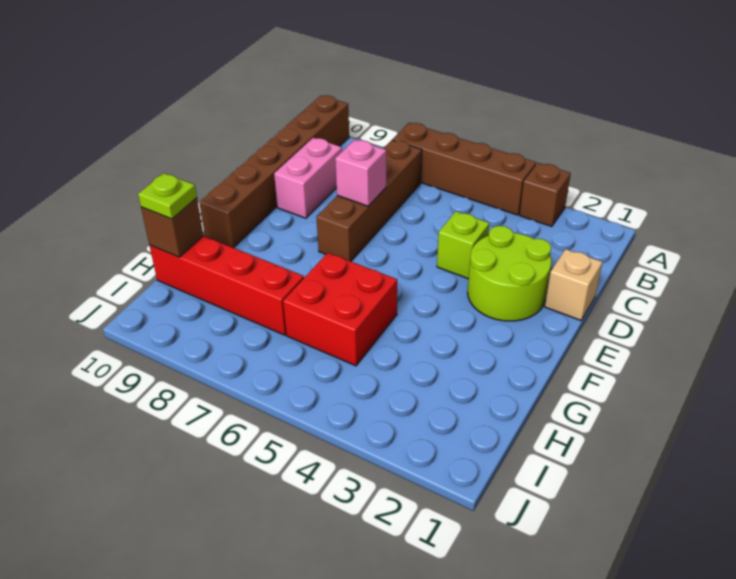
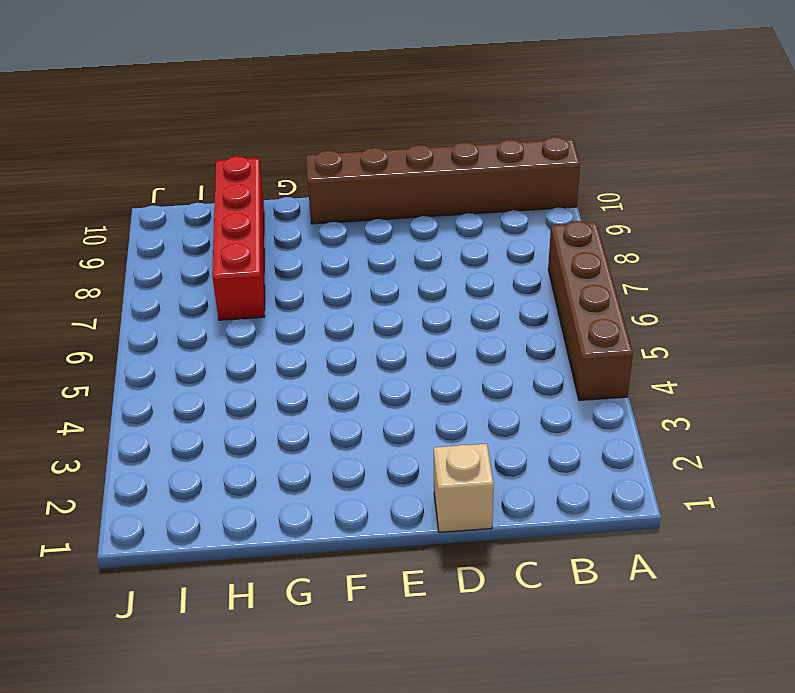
none -> brown 1x1 brick [520,163,571,227]
none -> brown 1x4 brick [317,140,422,261]
none -> pink 1x2 brick [274,138,342,218]

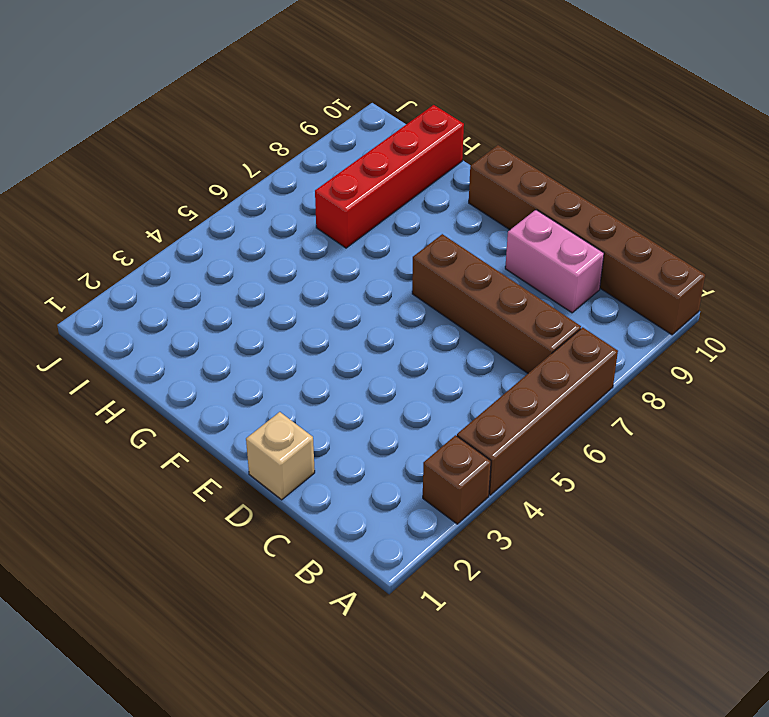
none -> lime 2x2 round brick [468,226,551,321]
none -> lime 1x1 brick [437,211,489,279]
none -> red 2x2 brick [283,253,397,366]

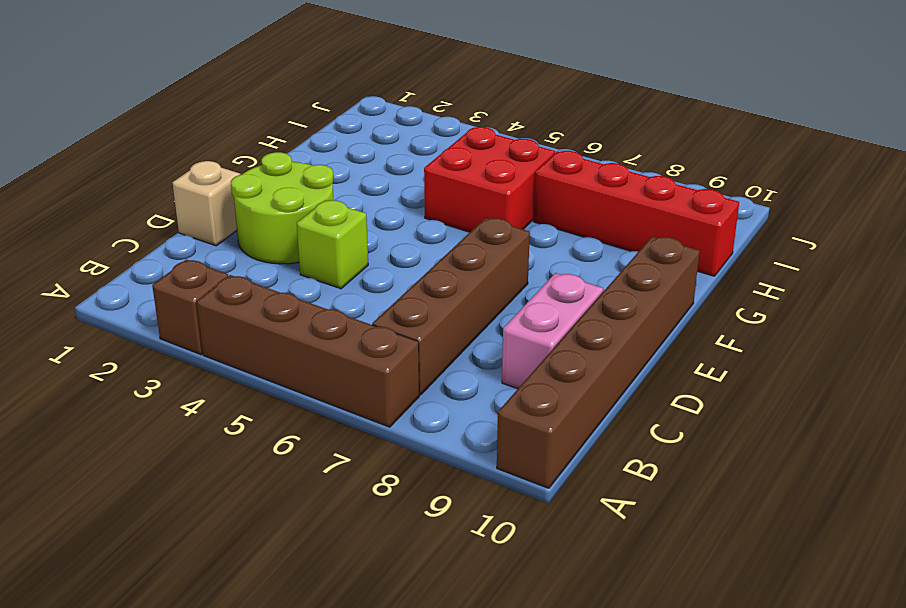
none -> pink 1x1 brick [335,140,386,206]
none -> brown 1x1 brick [141,198,203,257]
none -> lime 1x1 plate [138,173,197,219]

